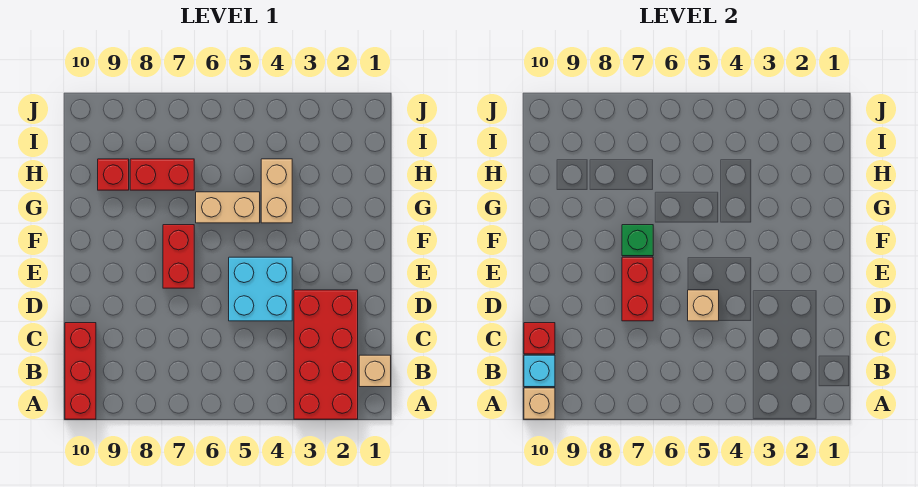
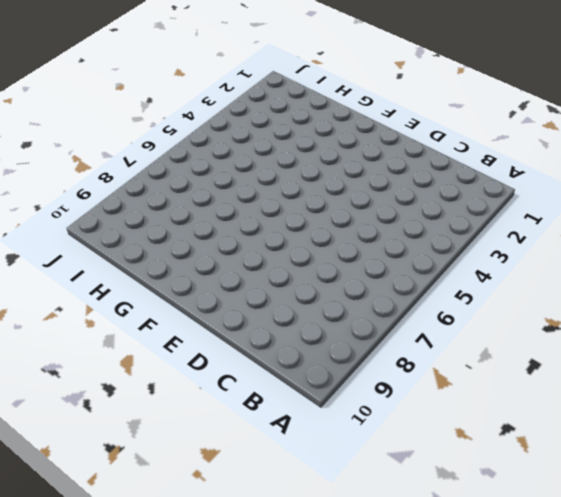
none -> red 2x4 brick [294,290,358,419]
none -> red 1x3 brick [65,323,96,419]
none -> tan 1x1 brick [359,355,391,387]

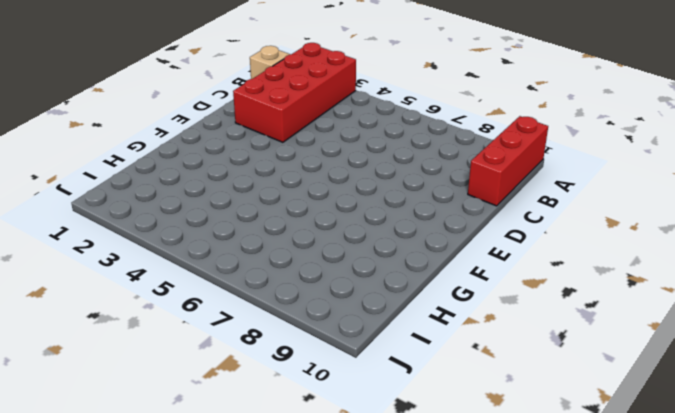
none -> cyan 2x2 brick [229,257,292,321]
none -> red 1x2 brick [163,225,194,288]
none -> tan 1x2 brick [261,159,292,223]

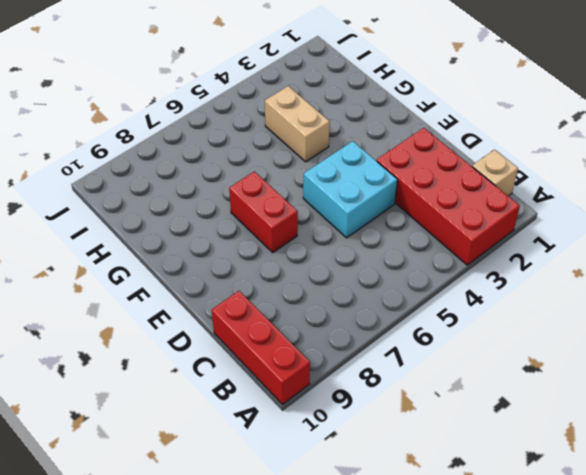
none -> tan 1x2 brick [196,192,260,223]
none -> red 1x2 brick [130,159,194,190]
none -> red 1x1 brick [98,159,129,190]

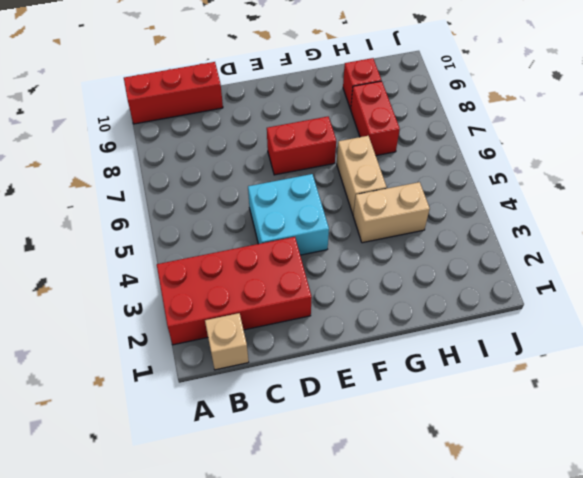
none -> tan 1x1 brick [524,388,555,419]
none -> cyan 1x1 brick [524,355,555,387]
none -> red 1x1 brick [524,323,555,354]

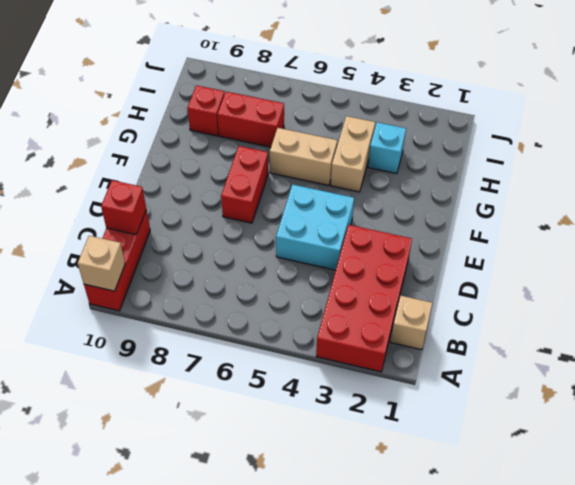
cyan 1x1 brick [368,122,406,174] -> cyan 1x1 brick moved to [524,355,555,387]
none -> tan 1x1 brick [688,290,719,321]
none -> red 1x2 brick [622,257,653,321]
none -> green 1x1 brick [622,225,653,256]

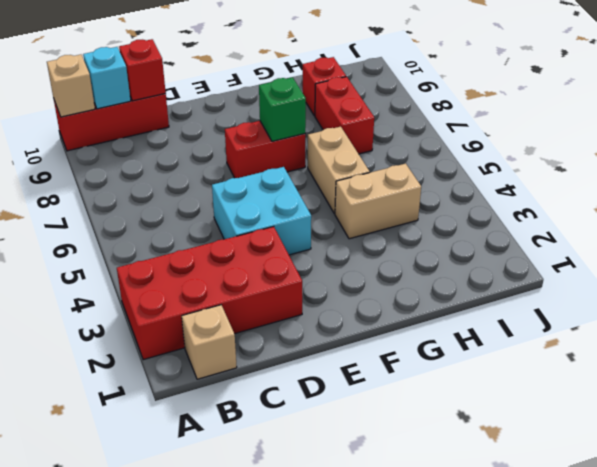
none -> tan 1x1 brick [688,290,719,321]
none -> red 1x2 brick [622,257,653,321]

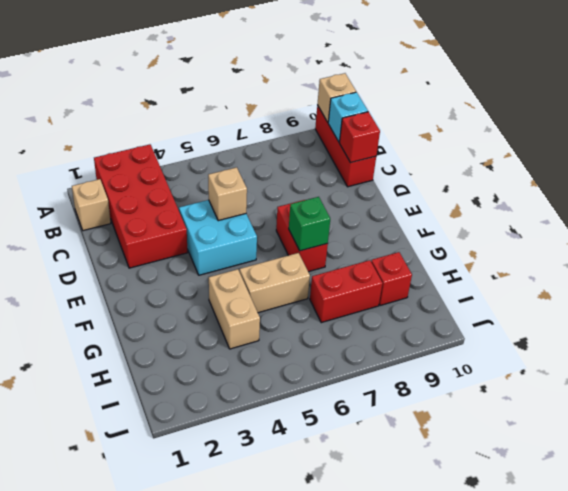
none -> red 1x2 brick [622,257,653,321]

